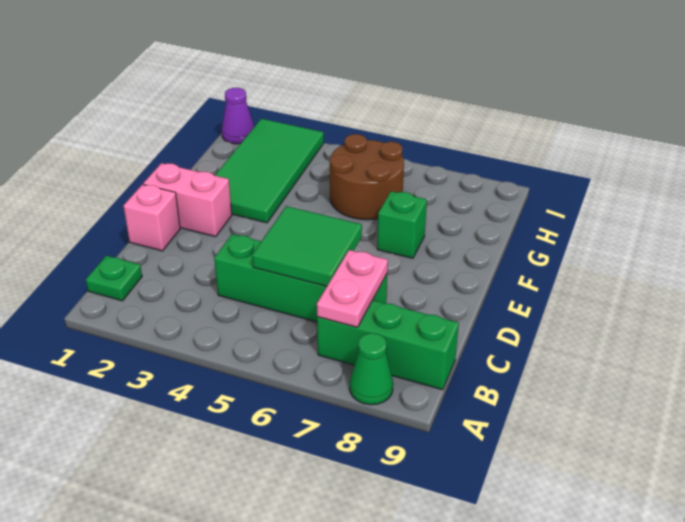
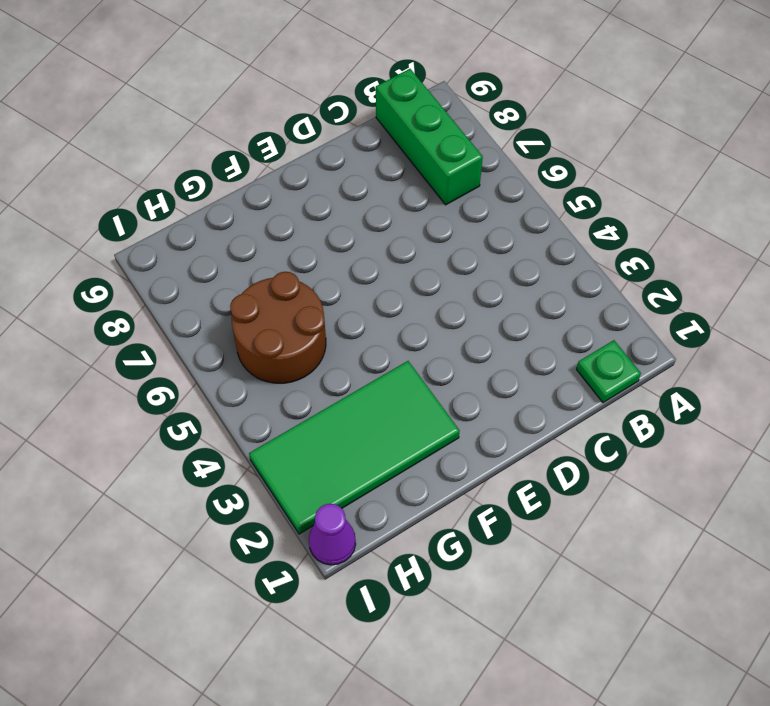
none -> green 1x1 cone [350,333,393,405]
none -> green 1x4 brick [214,234,387,322]
none -> pink 1x1 brick [124,184,180,251]

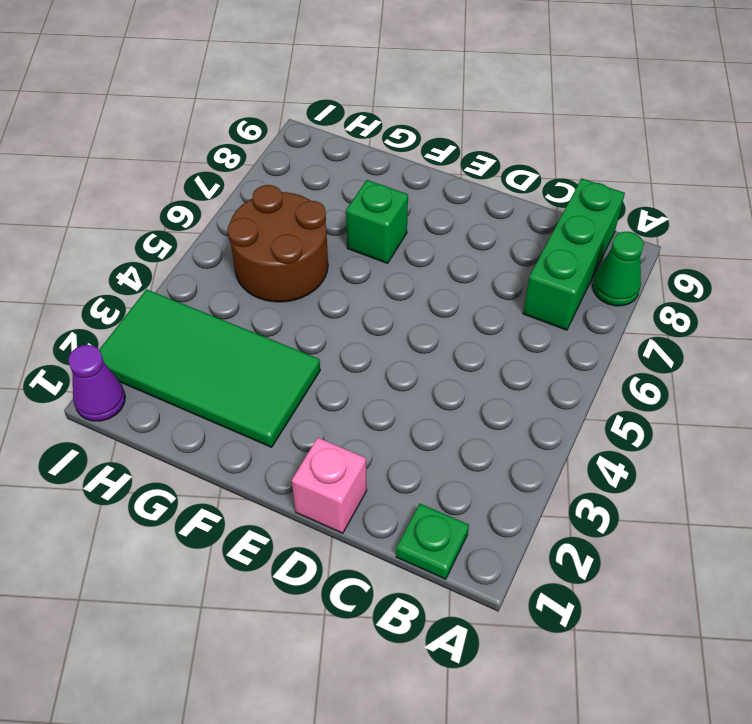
none -> green 1x4 brick [214,234,387,322]
none -> pink 1x2 brick [143,163,232,237]
none -> pink 1x2 plate [317,250,388,327]

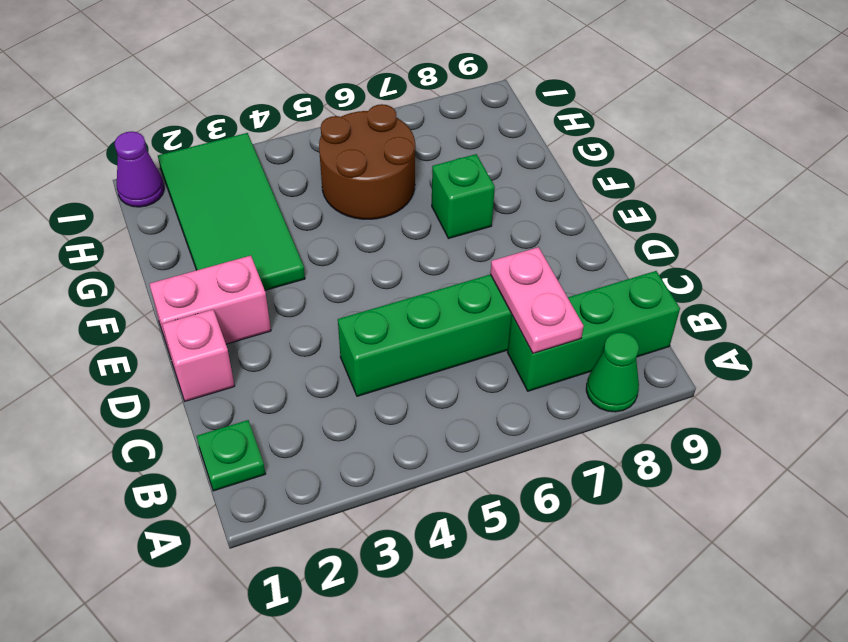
none -> green 2x2 tile [252,206,362,286]

